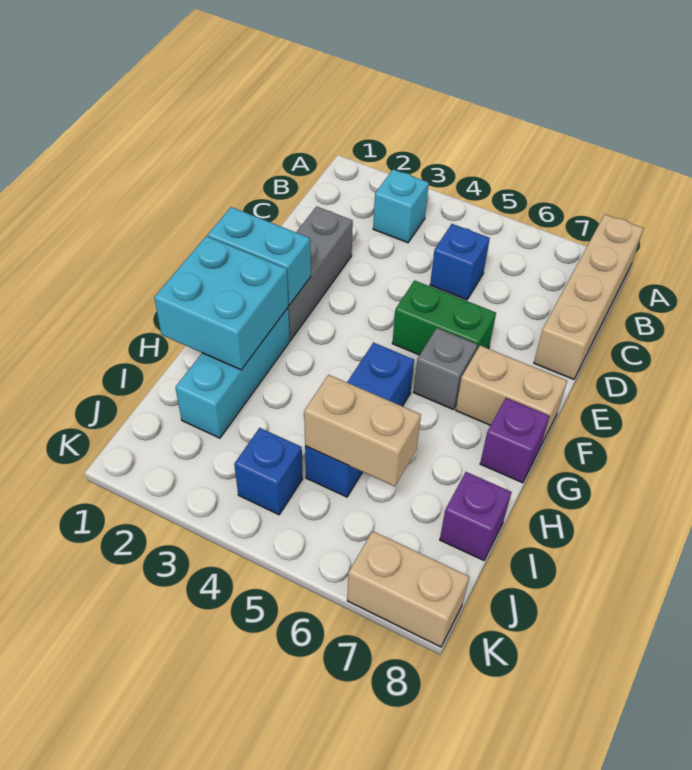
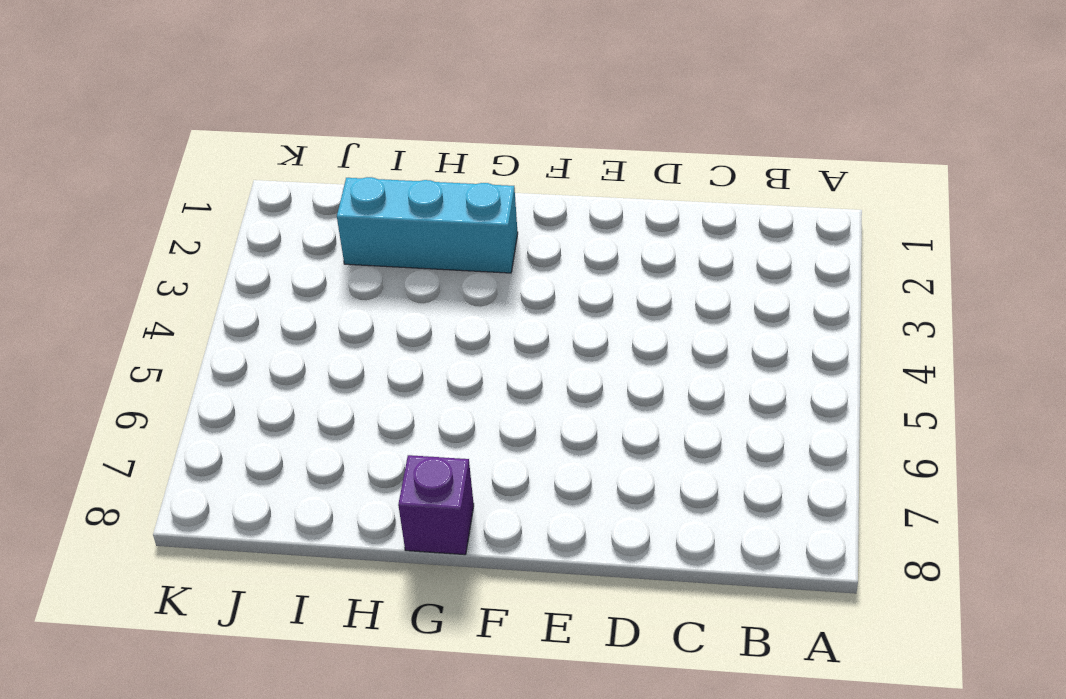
none -> tan 1x4 brick [534,214,644,379]
none -> cyan 1x1 brick [373,169,429,243]
none -> blue 1x1 brick [430,224,490,300]

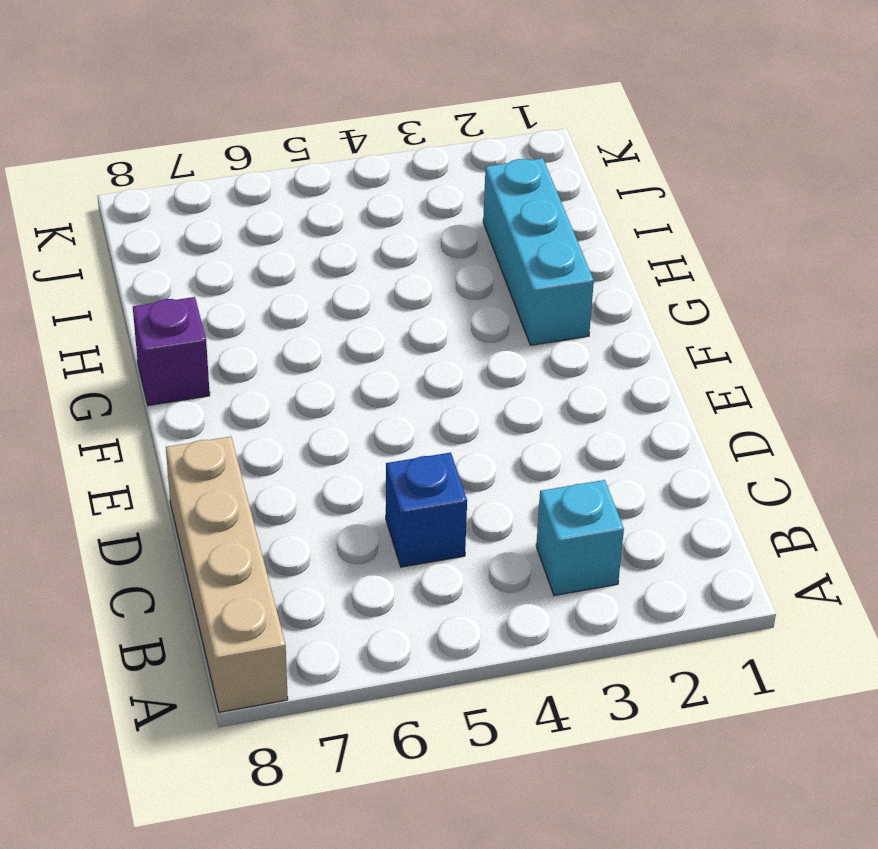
none -> grey 1x3 brick [288,206,353,340]
none -> green 1x2 brick [392,280,496,355]
none -> grey 1x1 brick [414,328,478,410]

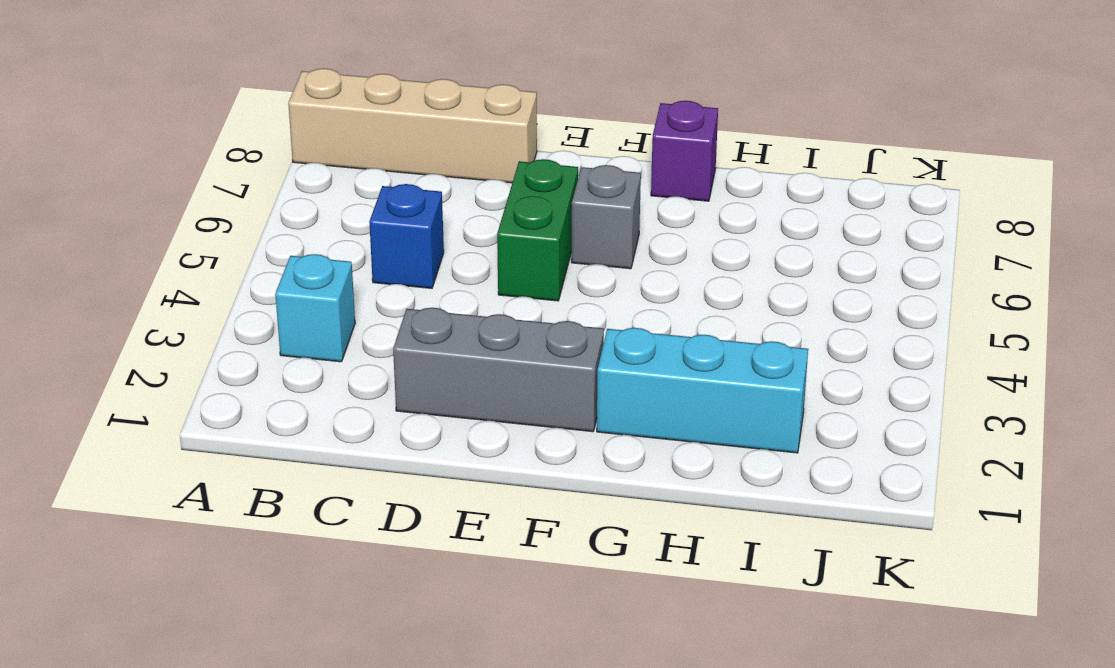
none -> tan 1x2 brick [456,346,567,445]
none -> blue 1x3 brick [305,343,414,497]
none -> purple 1x1 brick [440,472,511,560]

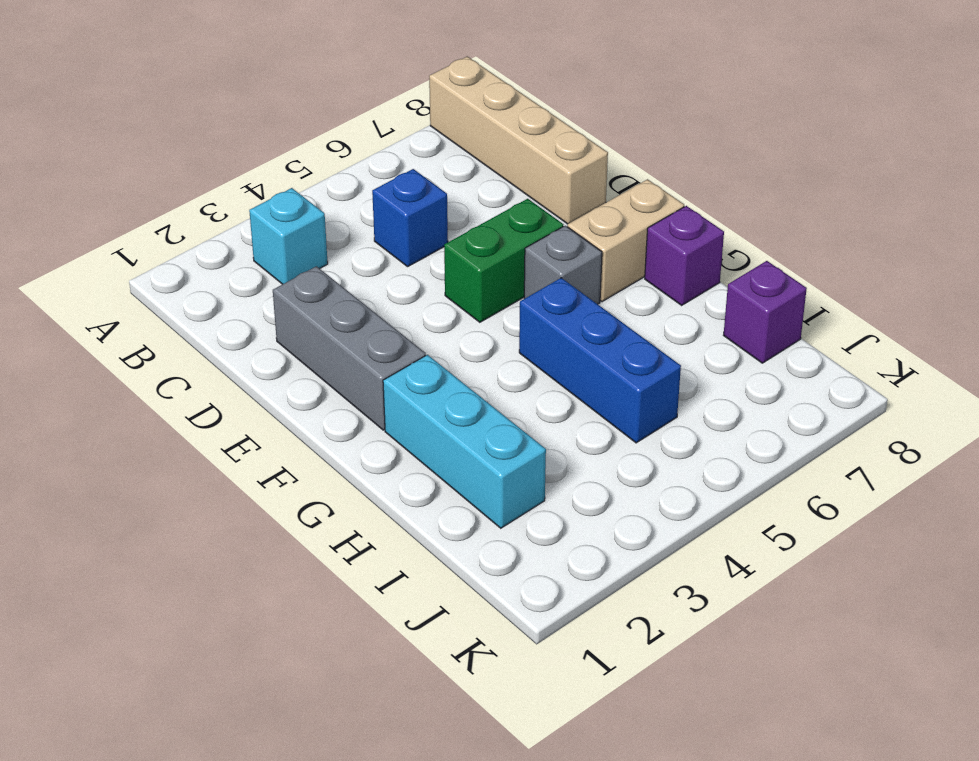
none -> blue 1x1 brick [234,428,303,515]
none -> tan 1x2 brick [347,531,469,647]
none -> cyan 1x2 brick [208,207,311,305]

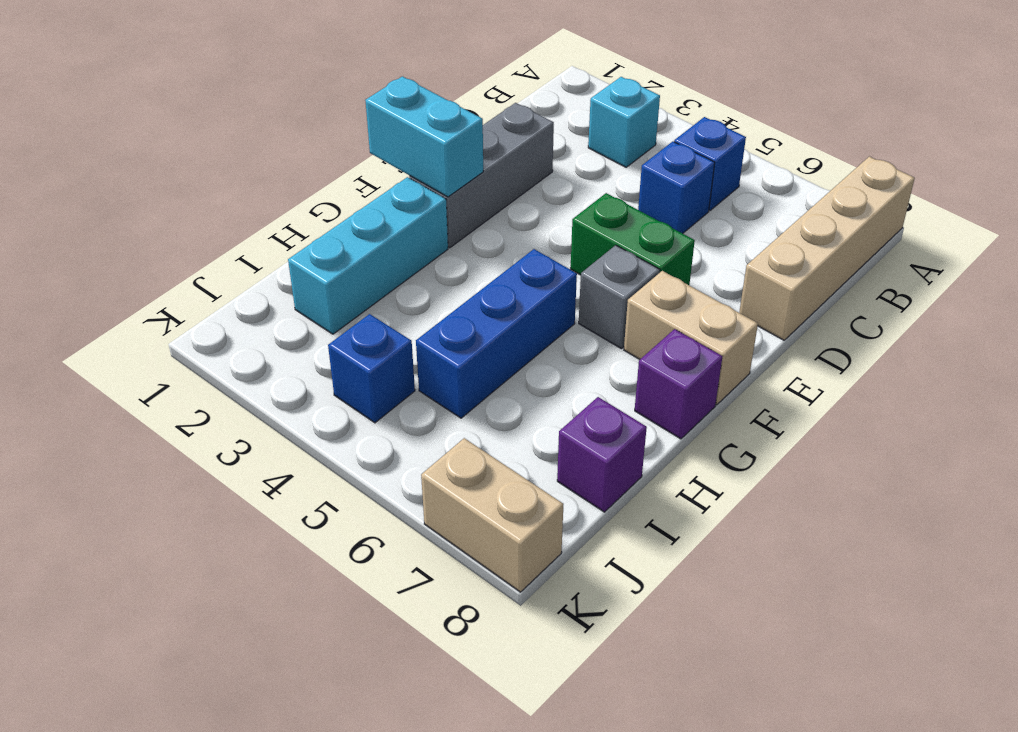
blue 1x1 brick [674,117,746,211] -> none
none -> cyan 2x2 brick [154,236,288,370]
none -> tan 1x2 brick [304,375,421,486]

